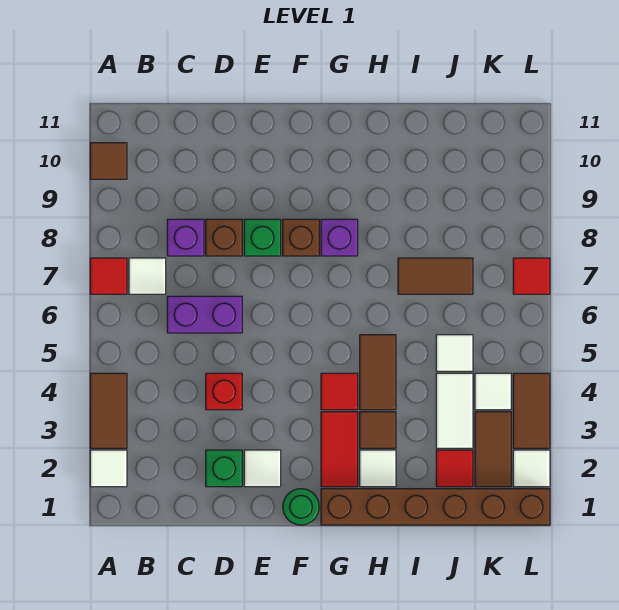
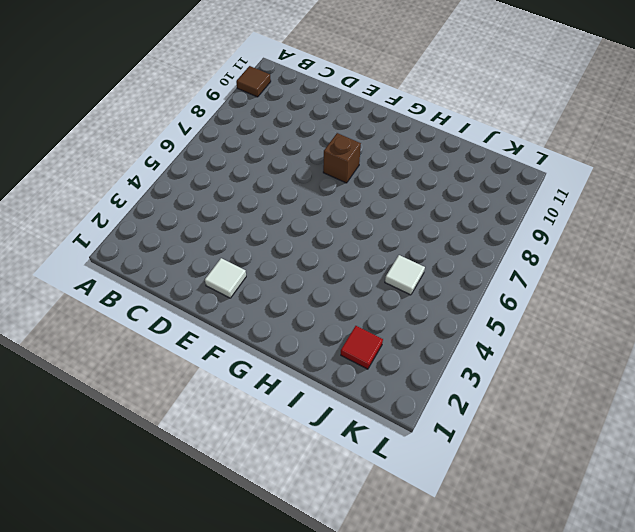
none -> white 1x1 tile [90,450,127,487]
none -> brown 1x2 tile [90,373,127,448]
none -> red 1x1 tile [90,258,127,294]
none -> white 1x1 tile [129,258,166,294]

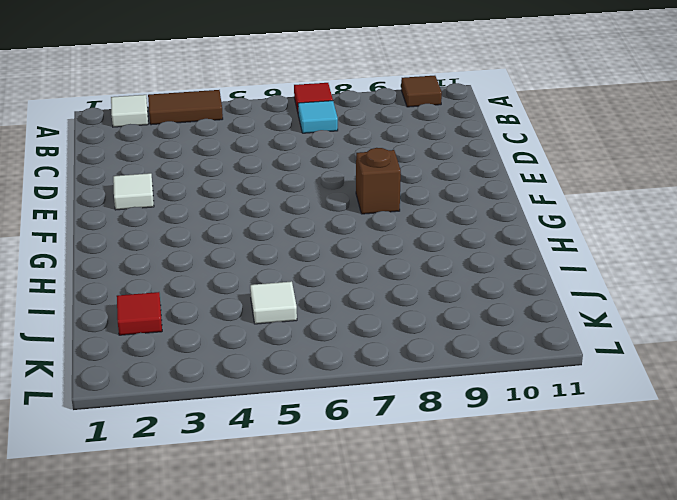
cyan 1x1 tile [298,101,338,133] -> white 1x1 tile [129,258,166,294]
none -> purple 1x2 brick [167,296,242,333]
none -> purple 1x1 brick [167,219,204,256]
none -> green 1x1 brick [206,450,242,487]
none -> red 1x1 brick [206,373,242,410]

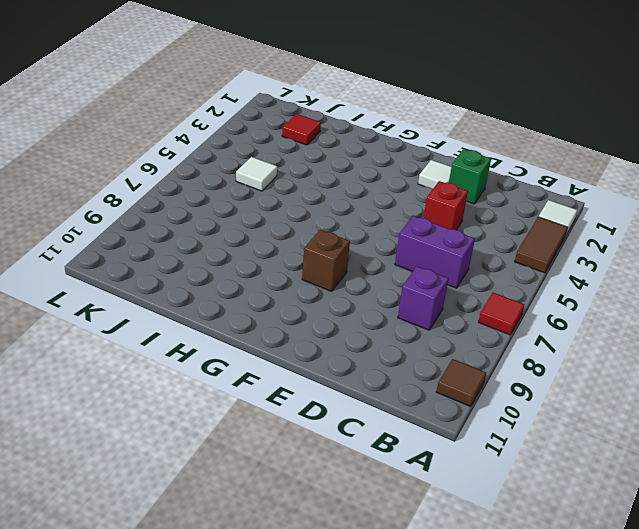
none -> white 1x1 tile [129,258,166,294]
none -> brown 1x1 brick [206,219,242,256]
none -> green 1x1 brick [244,219,281,256]
none -> green 1x1 round brick [283,489,319,525]

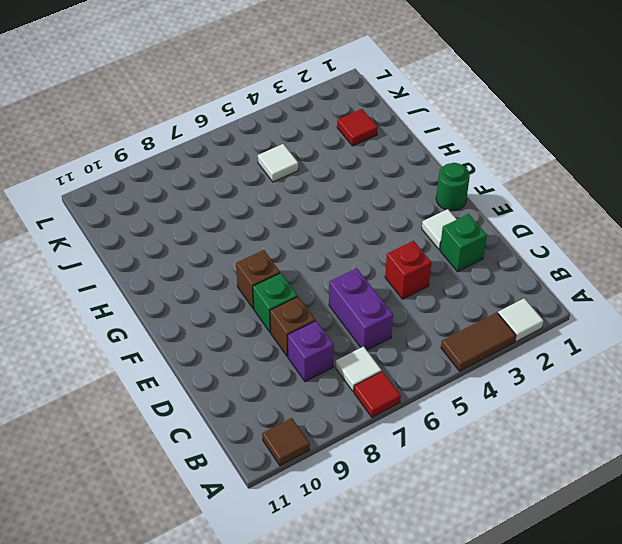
none -> brown 1x6 brick [321,489,550,525]
none -> red 1x2 tile [321,412,358,487]
none -> red 1x1 tile [321,373,358,410]
none -> purple 1x1 brick [321,219,358,256]

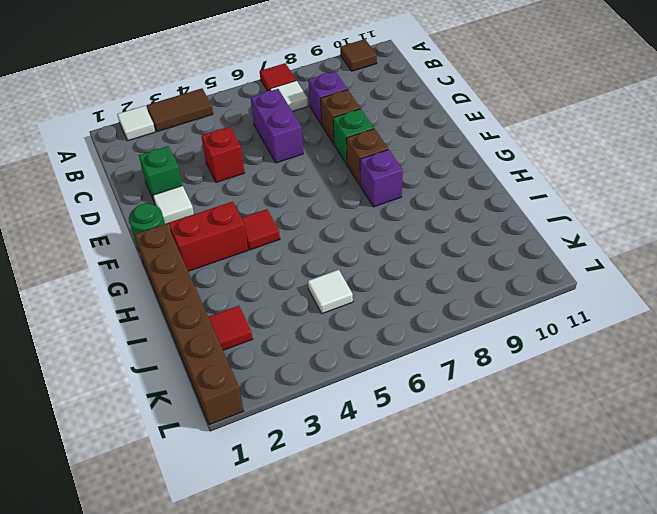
red 1x2 brick [169,202,248,271] -> red 1x2 tile [321,412,358,487]
none -> white 1x1 tile [360,450,396,487]
none -> brown 1x1 tile [360,412,396,448]
none -> brown 1x2 tile [360,335,396,410]
none -> brown 1x2 tile [398,258,473,294]

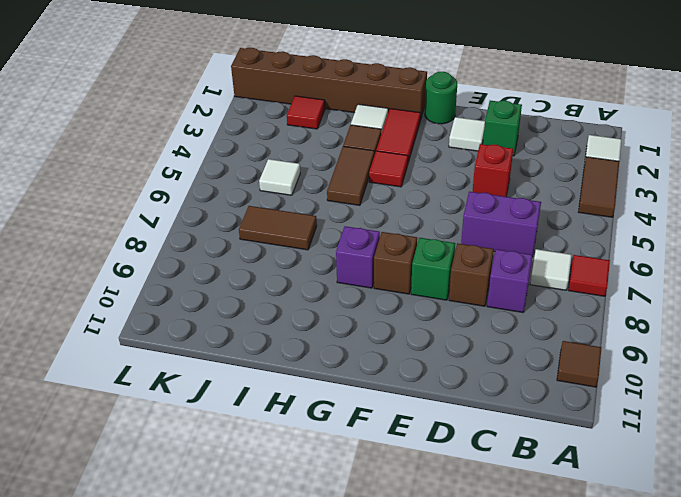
none -> white 1x2 tile [436,373,473,448]
none -> brown 1x2 tile [475,412,511,487]
none -> white 1x1 tile [475,373,511,410]
none -> white 1x1 tile [513,450,550,487]

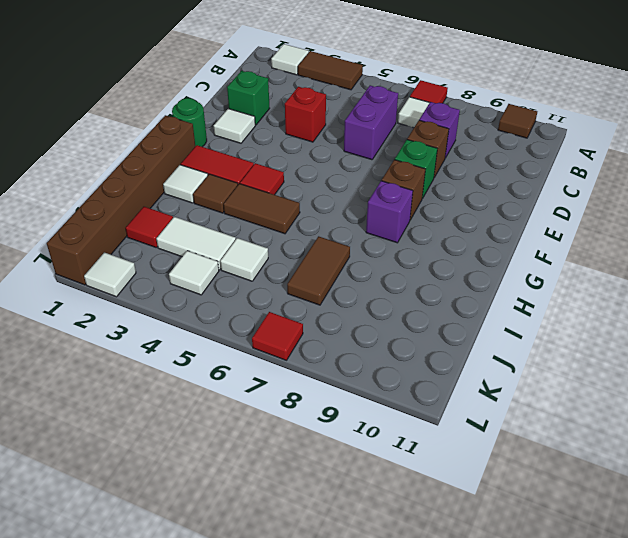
none -> brown 1x2 tile [475,412,511,487]
none -> brown 1x2 tile [513,373,550,448]

